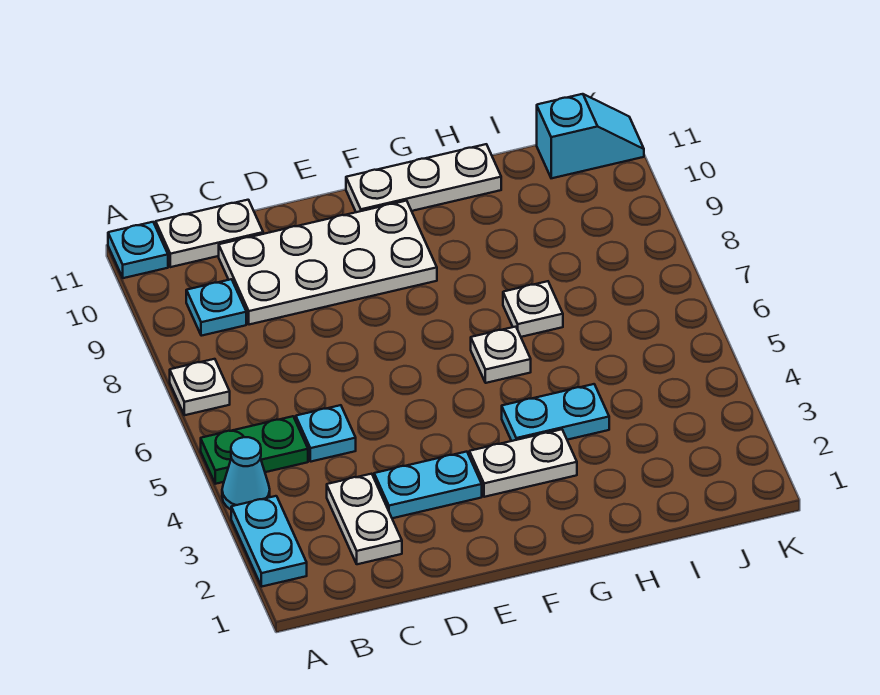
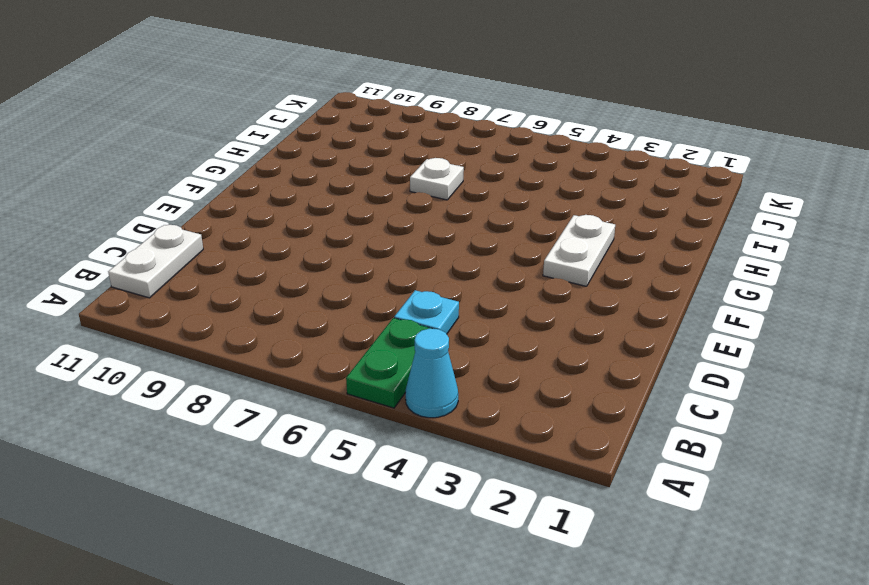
none -> cyan 1x2 plate [231,496,307,586]
none -> white 1x1 plate [170,359,230,415]
none -> cyan 1x1 plate [108,222,168,278]

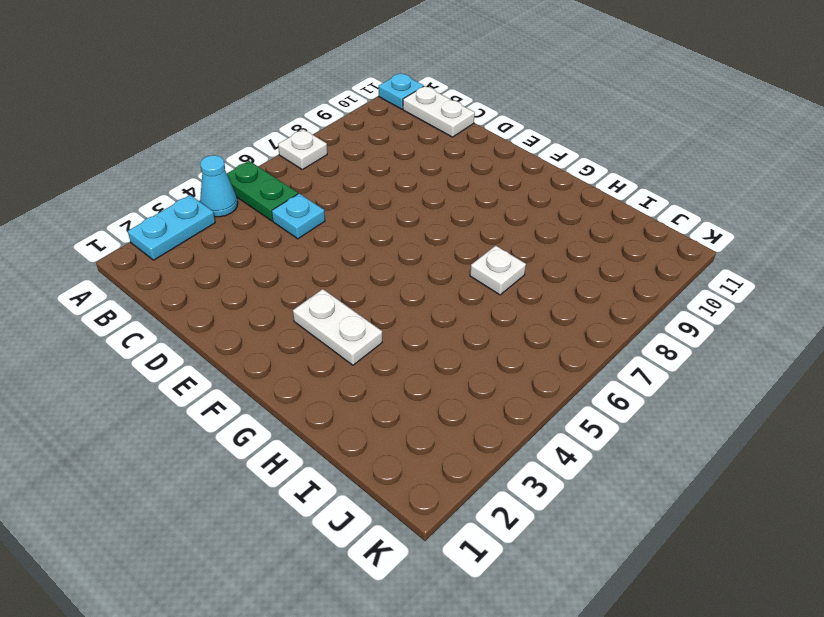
none -> cyan 1x1 plate [186,279,246,336]
none -> white 1x2 plate [327,474,402,564]
none -> white 2x4 plate [219,201,437,325]

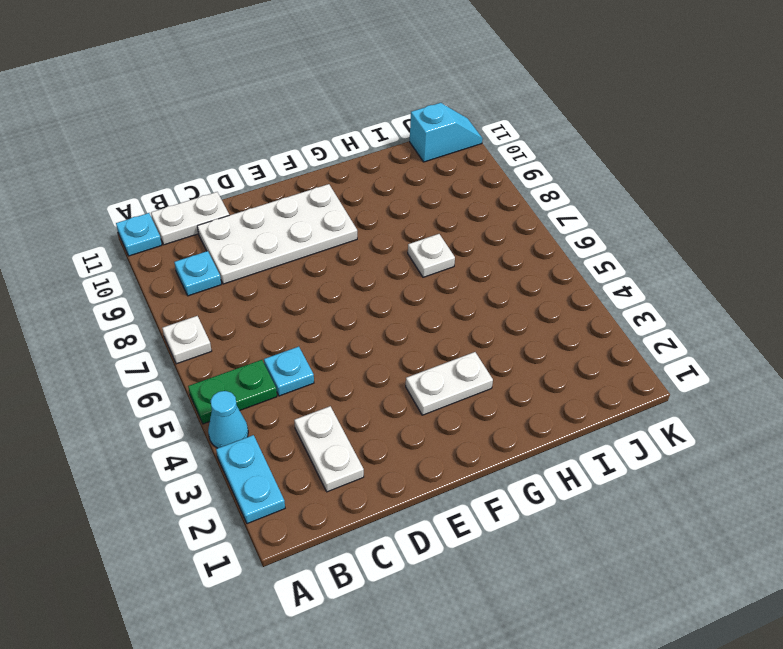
none -> cyan 1x2 plate [374,452,482,518]
none -> white 1x3 plate [346,144,501,212]
none -> cyan 1x2 plate [502,384,609,441]

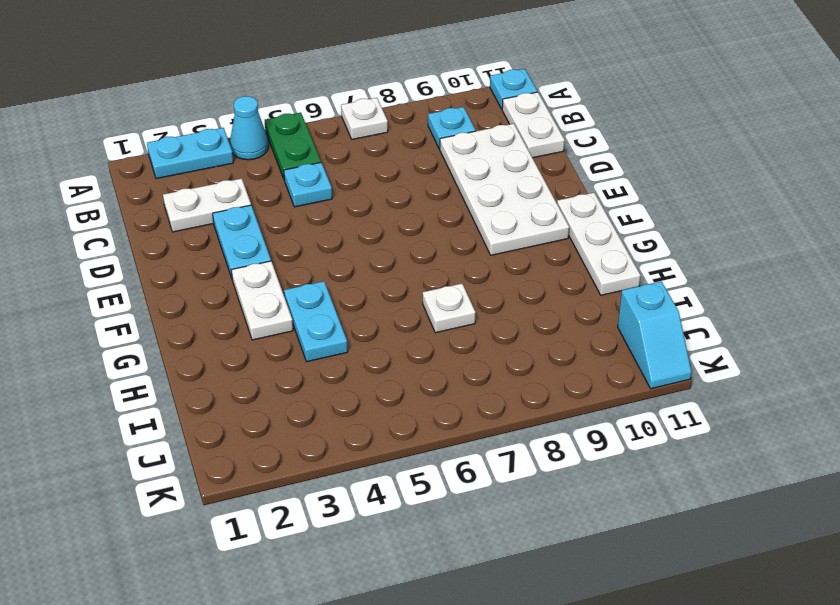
none -> white 1x1 plate [471,327,531,383]

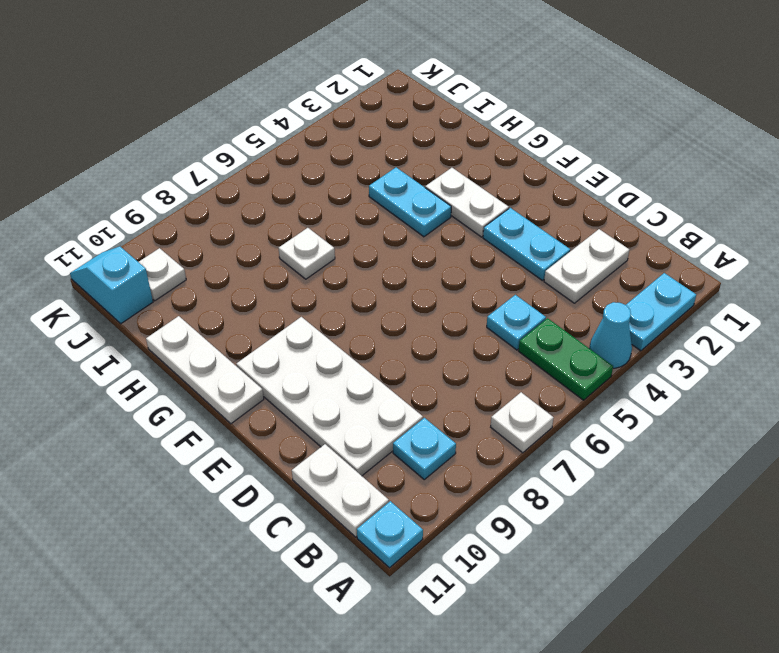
white 1x1 plate [139,248,186,301] -> white 1x1 plate moved to [471,327,531,383]

